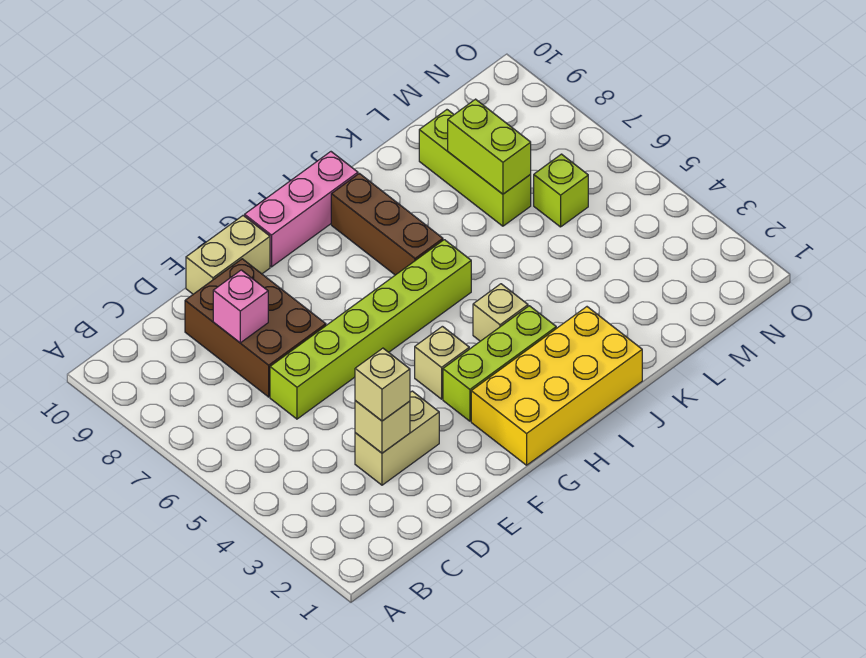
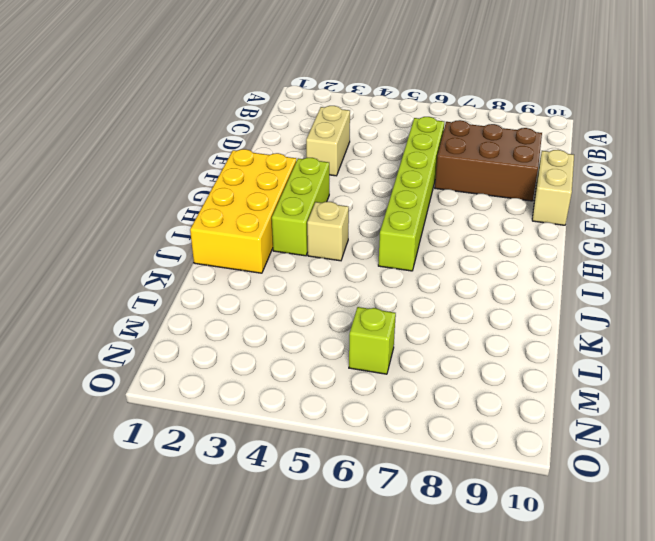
none -> tan 1x1 brick [415,326,469,399]
none -> pink 1x3 brick [245,152,358,267]
none -> brown 1x3 brick [331,173,443,275]

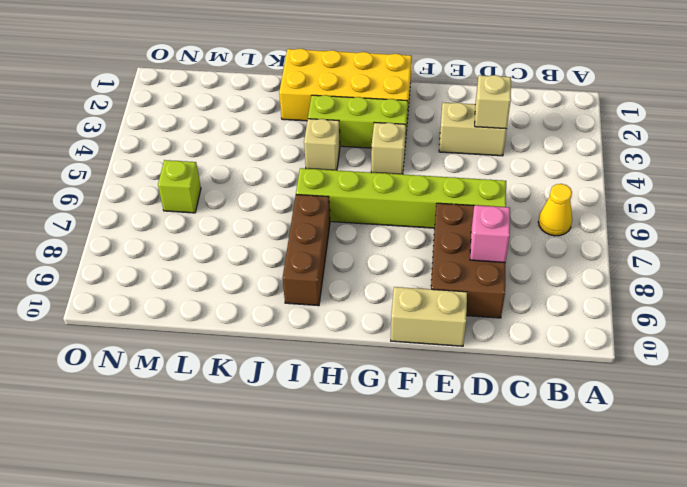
yellow 1x1 cone [538,184,572,236] -> none
none -> pink 1x3 brick [245,152,358,267]
none -> lime 1x3 brick [419,110,531,226]
none -> lime 1x2 brick [448,99,531,194]

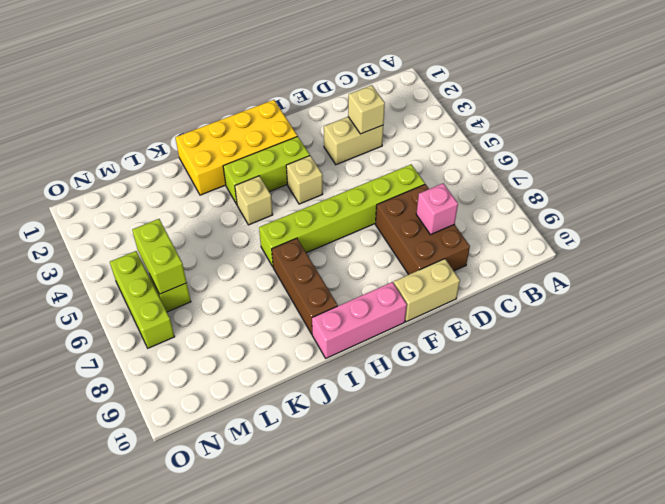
lime 1x2 brick [132,219,187,294] -> lime 1x2 brick moved to [448,99,531,194]
lime 1x3 brick [110,251,175,348] -> lime 1x3 brick moved to [419,110,531,226]
none -> tan 1x1 brick [355,348,410,421]

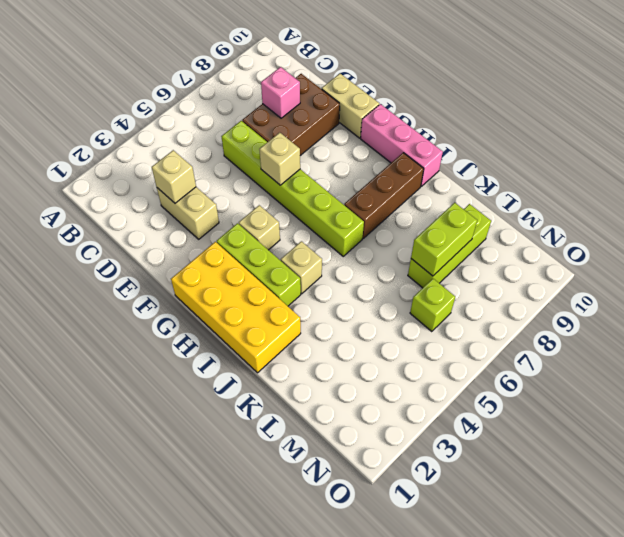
tan 1x1 brick [259,133,300,185] -> tan 1x1 brick moved to [355,348,410,421]

